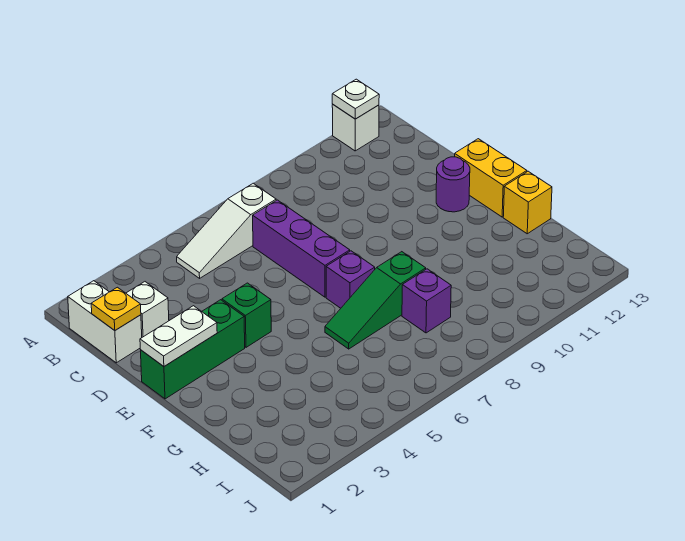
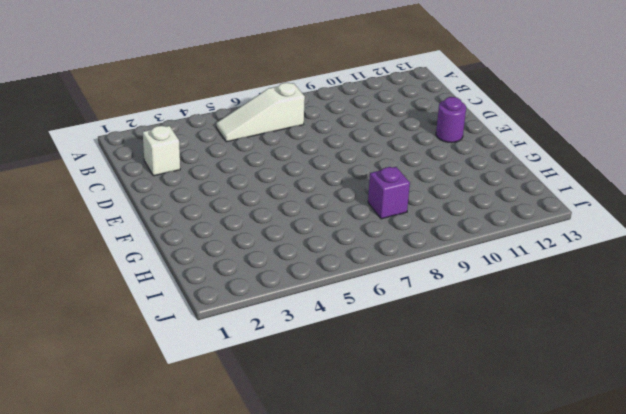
none -> white 1x1 brick [332,104,379,151]
none -> white 1x2 brick [68,281,142,363]
none -> purple 1x3 brick [253,200,350,297]

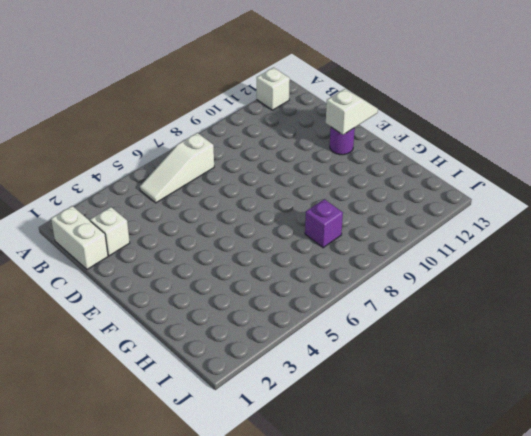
white 1x2 slope [326,89,378,135] -> none
none -> purple 1x3 brick [253,200,350,297]
none -> green 1x3 brick [141,300,245,399]
none -> green 1x1 brick [222,283,271,347]

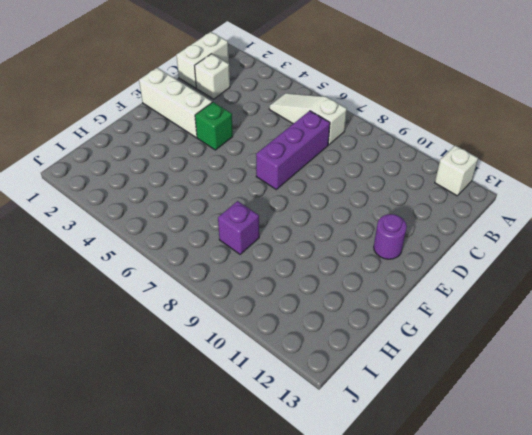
white 1x3 brick [139,68,212,137] -> green 1x3 brick [141,300,245,399]
none -> yellow 1x2 brick [455,139,527,217]
none -> purple 1x1 brick [326,251,375,308]
none -> green 1x3 slope [325,252,426,349]

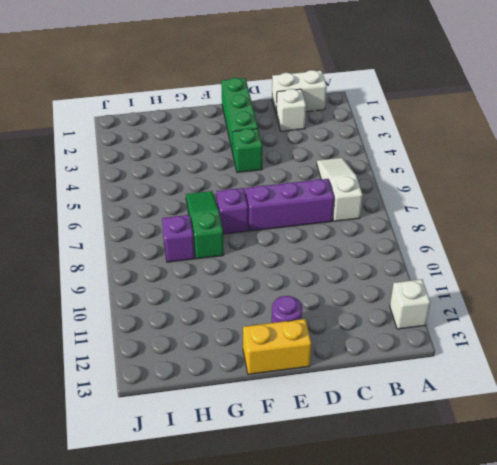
none -> yellow 1x1 brick [503,171,552,234]
none -> white 1x1 plate [332,79,379,119]
none -> yellow 1x1 plate [91,287,141,331]

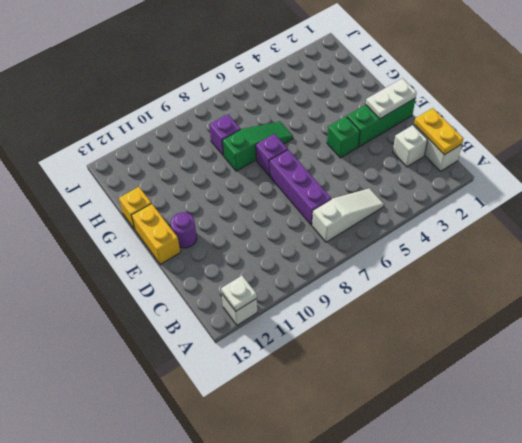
yellow 1x2 plate [414,108,463,155] -> yellow 1x1 plate [91,287,141,331]

